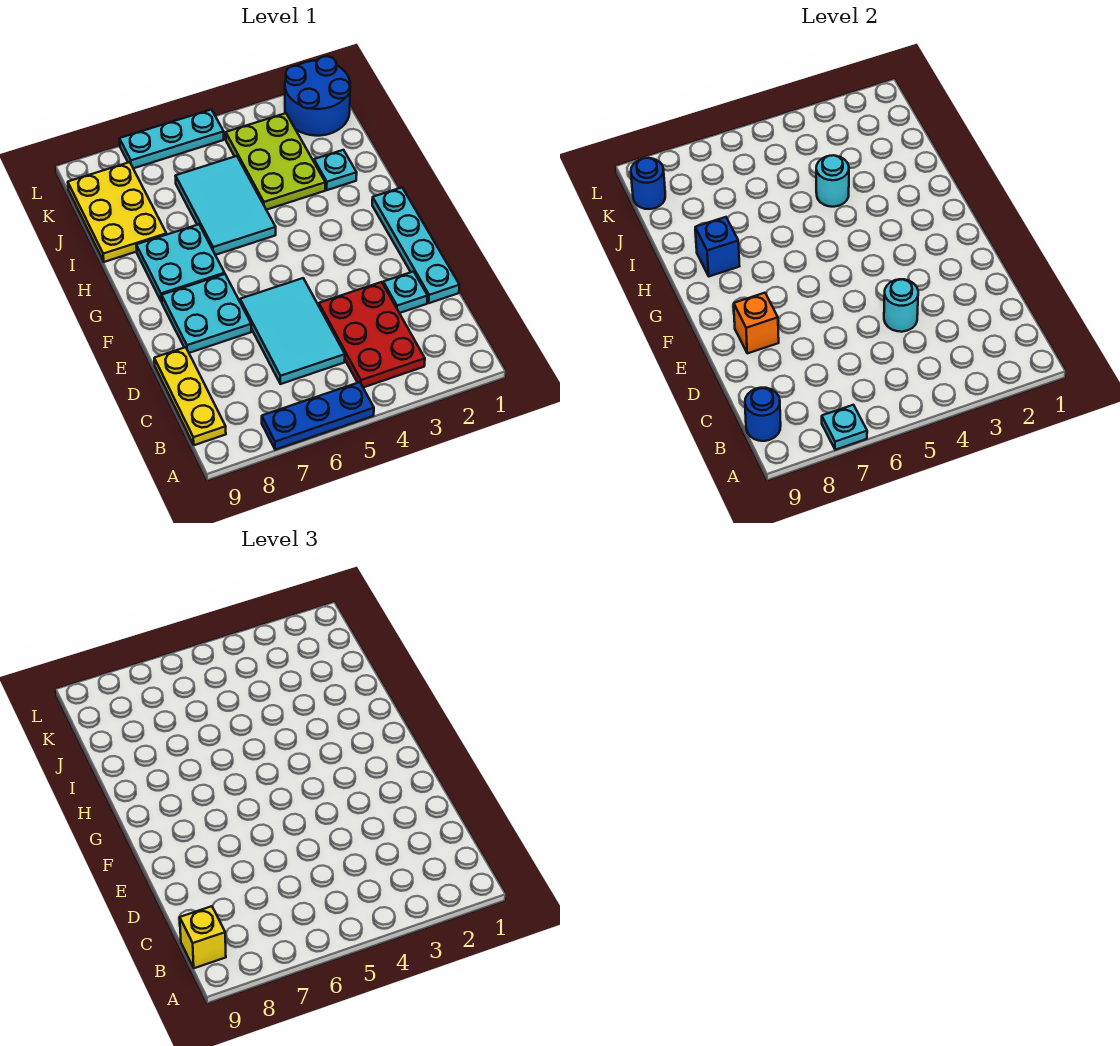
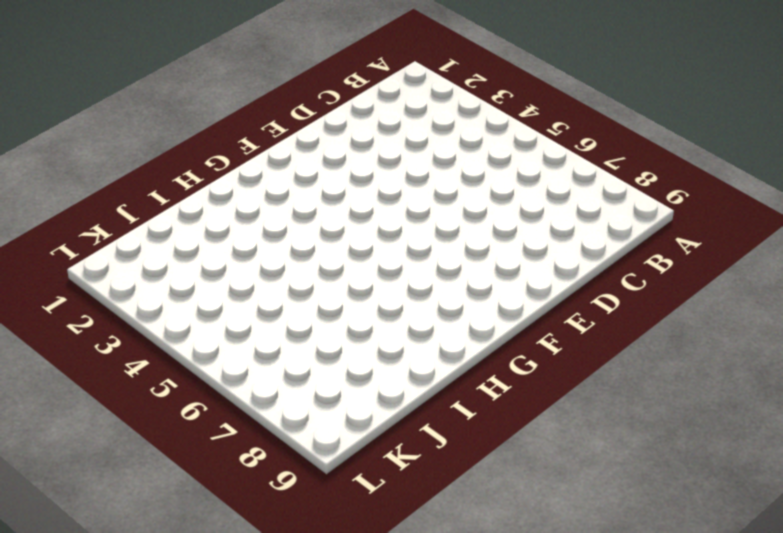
none -> blue 1x3 plate [262,382,374,450]
none -> red 2x3 plate [319,282,425,387]
none -> yellow 1x3 plate [154,347,226,445]

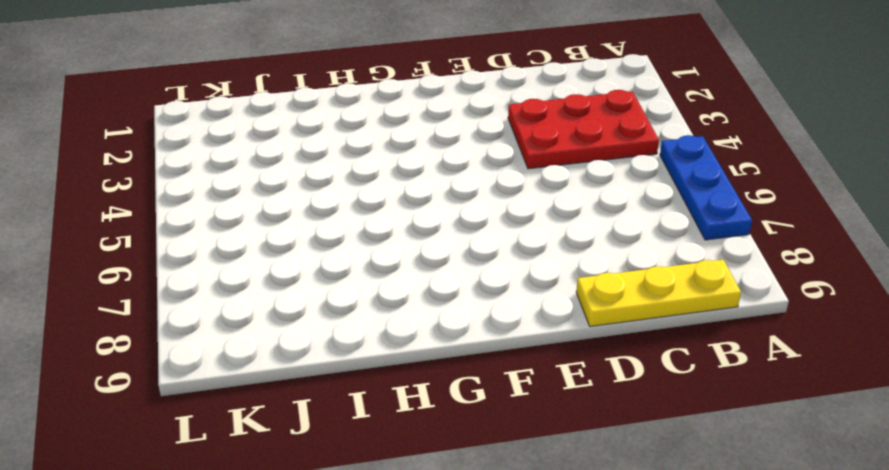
none -> cyan 2x3 tile [240,278,345,384]
none -> cyan 1x4 plate [372,188,460,303]
none -> cyan 1x1 plate [383,272,428,313]

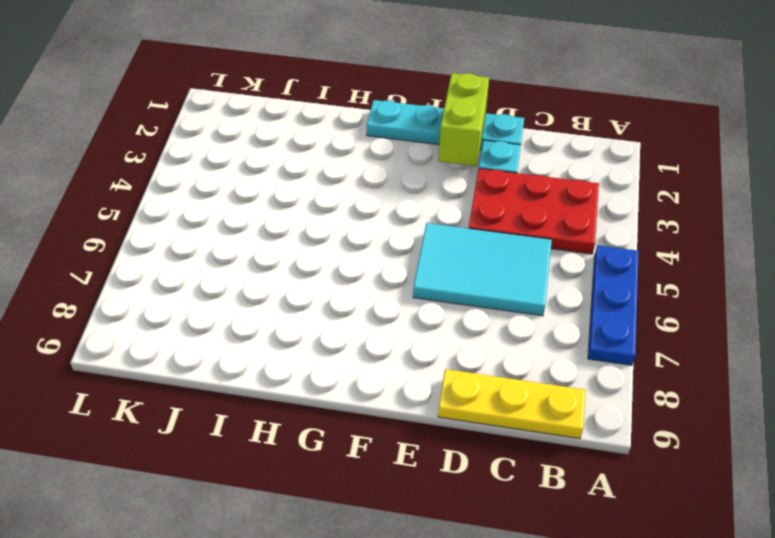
lime 1x2 brick [439,73,489,166] -> none
none -> cyan 2x2 plate [162,274,251,353]
none -> cyan 2x2 plate [136,224,225,302]
none -> cyan 2x3 tile [176,156,276,255]

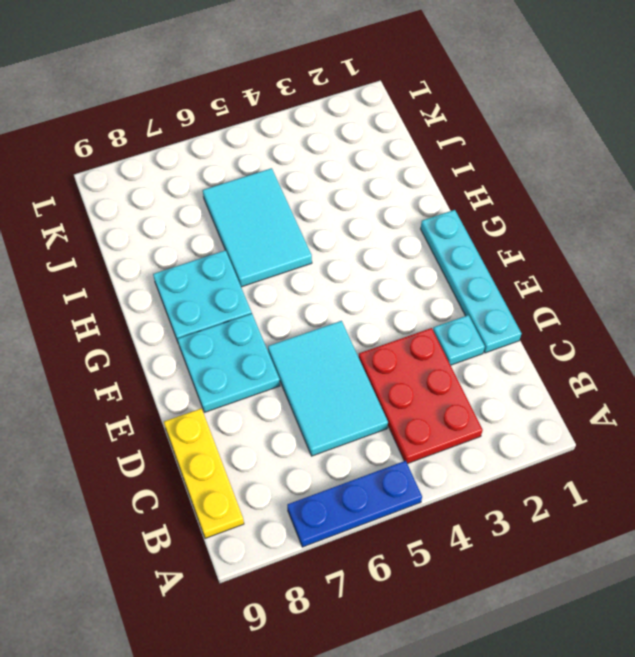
none -> cyan 1x1 plate [314,150,357,190]
none -> lime 2x3 plate [226,113,325,210]
none -> yellow 2x3 plate [68,162,167,262]

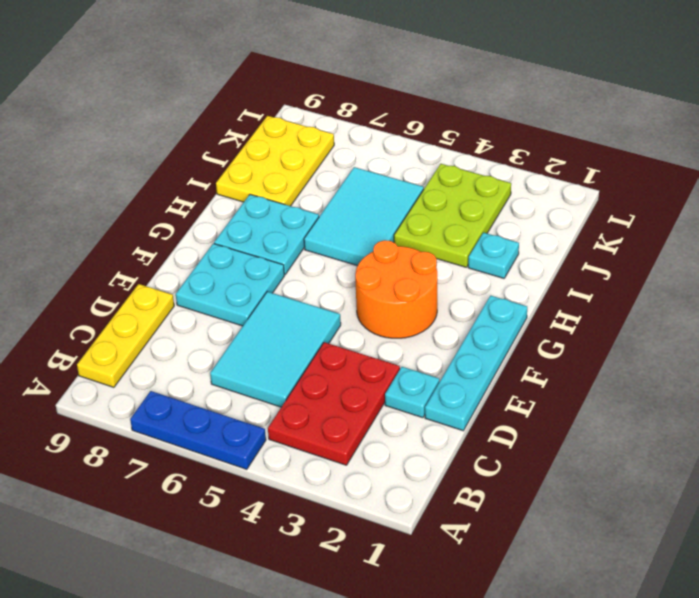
orange 2x2 round brick [355,240,437,338] -> none
none -> blue 2x2 round brick [285,56,350,136]
none -> cyan 1x3 plate [119,110,224,168]
none -> cyan 1x1 plate [822,405,867,450]

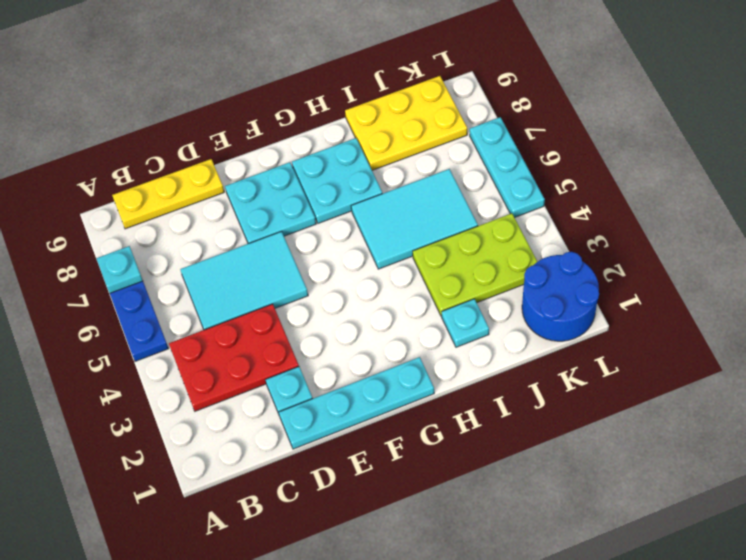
none -> blue 1x1 round brick [745,388,781,441]
none -> cyan 1x1 round brick [884,279,918,332]
none -> orange 1x1 brick [734,293,779,353]

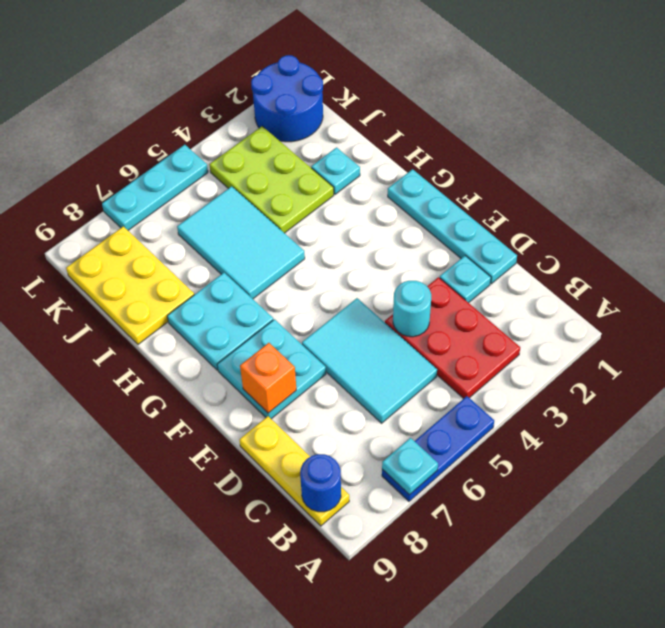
none -> blue 1x1 brick [695,217,739,276]
none -> cyan 1x1 round brick [816,155,849,207]
none -> blue 1x1 round brick [631,158,665,209]

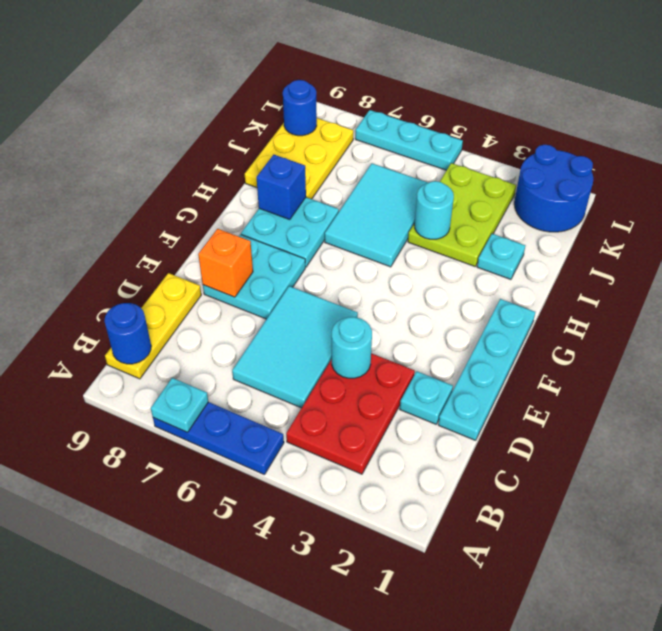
none -> yellow 1x1 brick [180,906,226,968]

